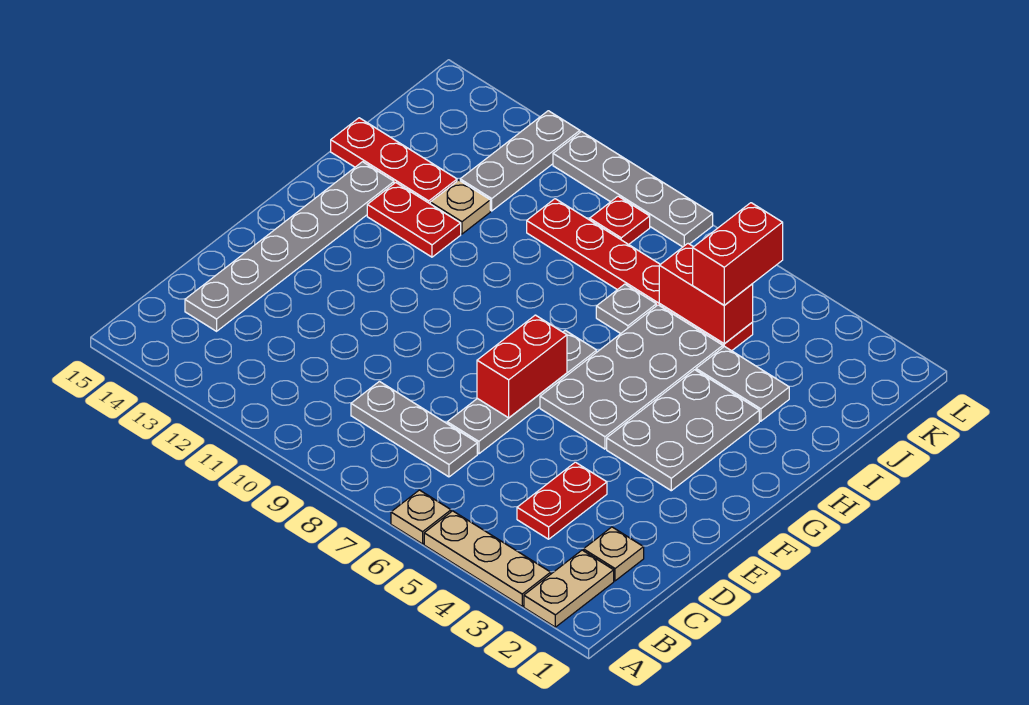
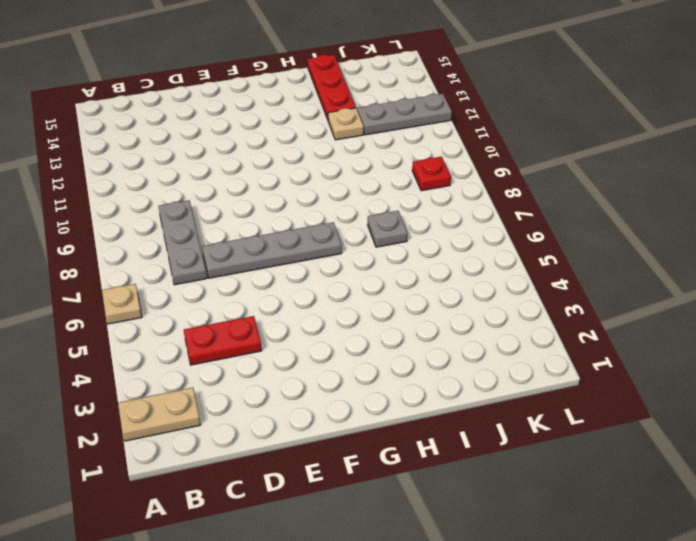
none -> tan 1x3 plate [424,511,551,606]
none -> tan 1x1 plate [584,527,644,581]
none -> grey 1x6 plate [185,162,394,331]

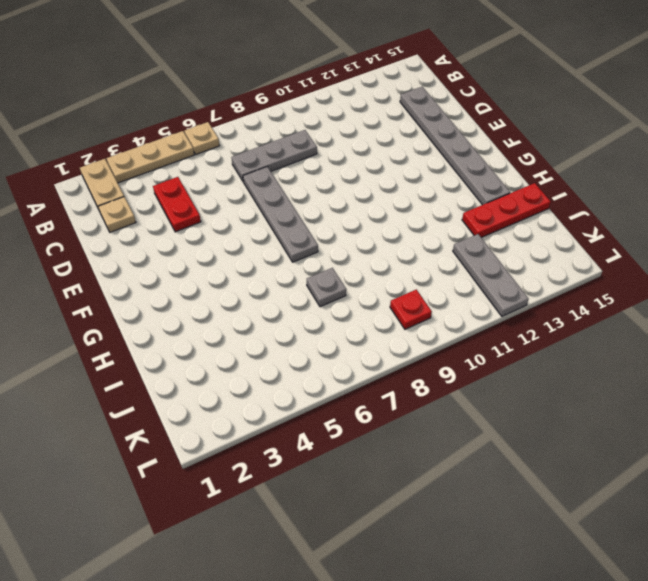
none -> grey 2x3 plate [607,370,759,491]
none -> grey 2x4 plate [540,305,723,449]
none -> red 1x2 plate [367,183,461,257]

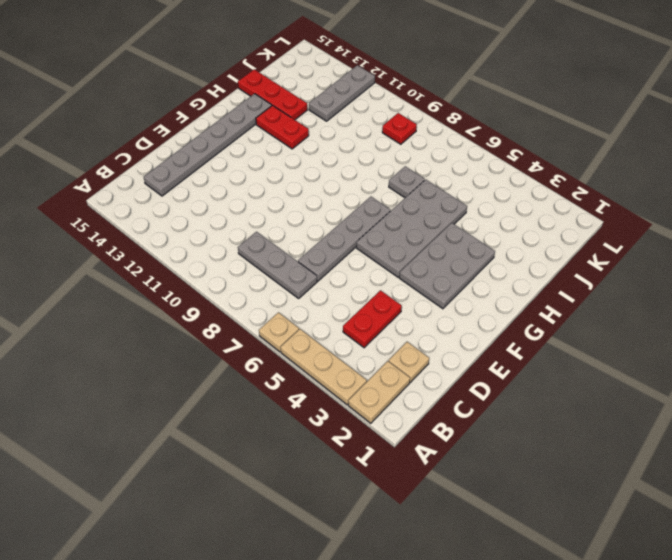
none -> grey 1x2 plate [696,346,789,421]
none -> tan 1x1 plate [430,180,490,234]
none -> red 1x6 plate [527,199,753,351]

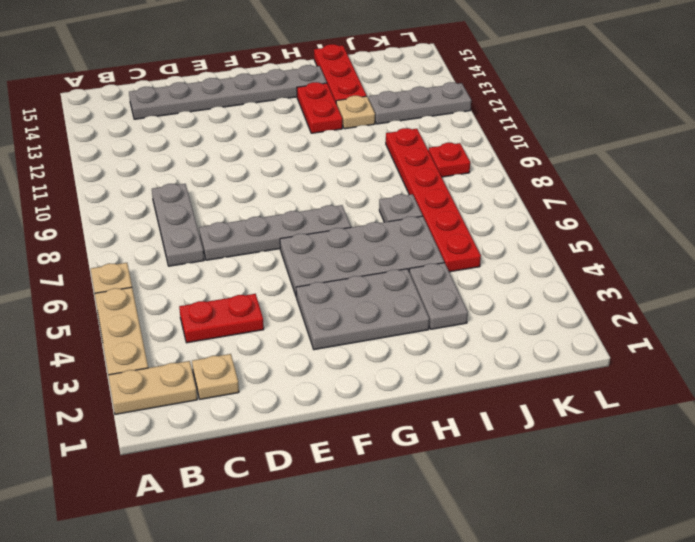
none -> grey 1x4 plate [553,132,713,247]
none -> red 1x2 brick [477,315,567,418]
none -> red 1x2 brick [659,244,753,344]

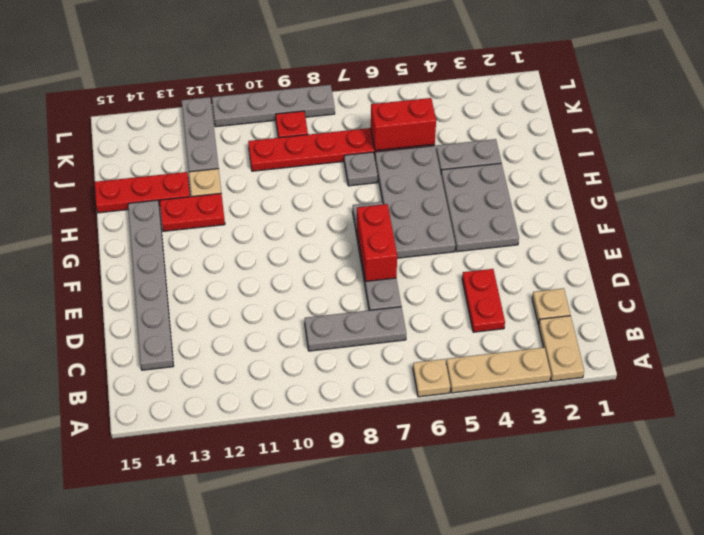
none -> red 1x2 brick [693,203,783,305]

